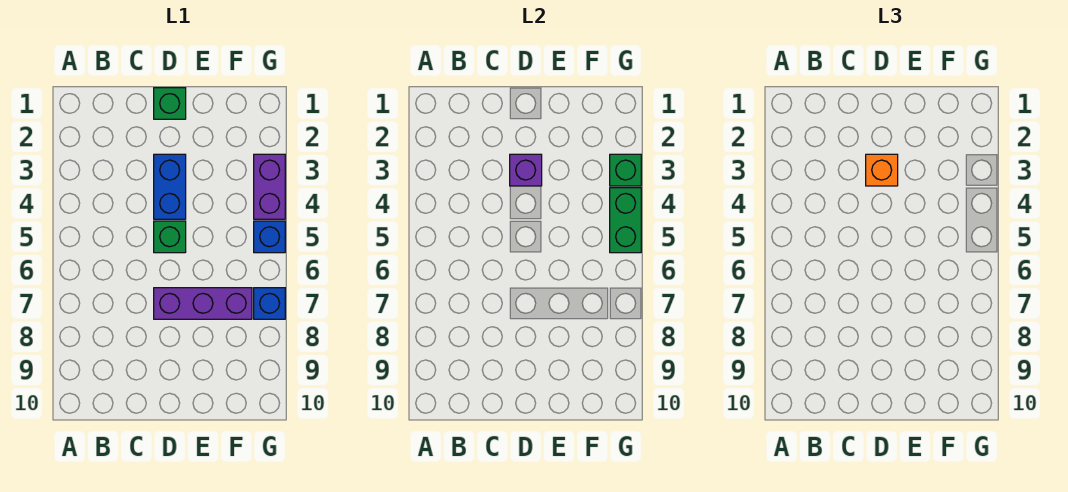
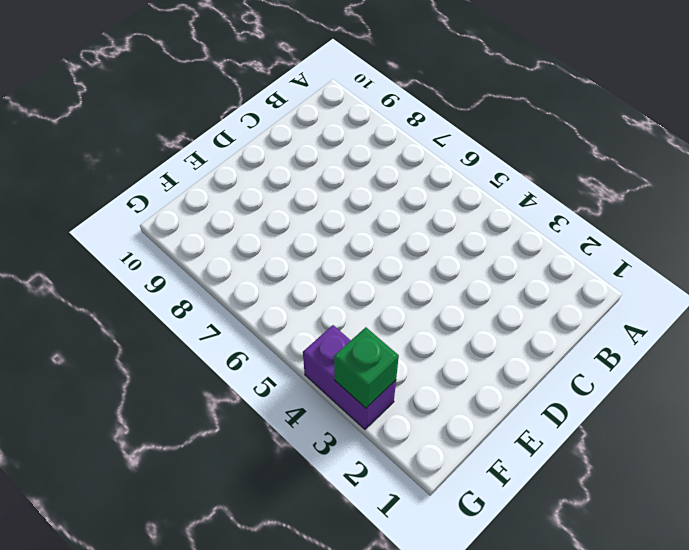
none -> green 1x1 brick [154,88,186,119]
none -> blue 1x2 brick [154,154,186,219]

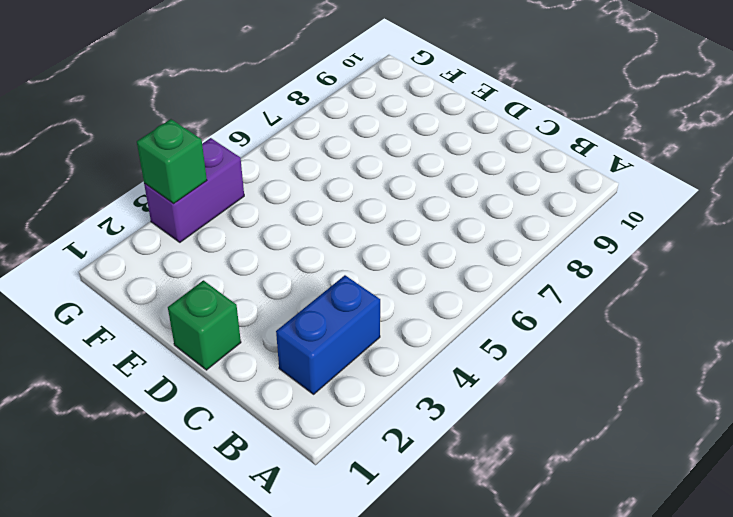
blue 1x2 brick [276,275,380,394] -> blue 1x2 brick moved to [154,154,186,219]
none -> green 1x1 brick [154,221,186,253]
none -> purple 1x3 brick [154,288,252,319]

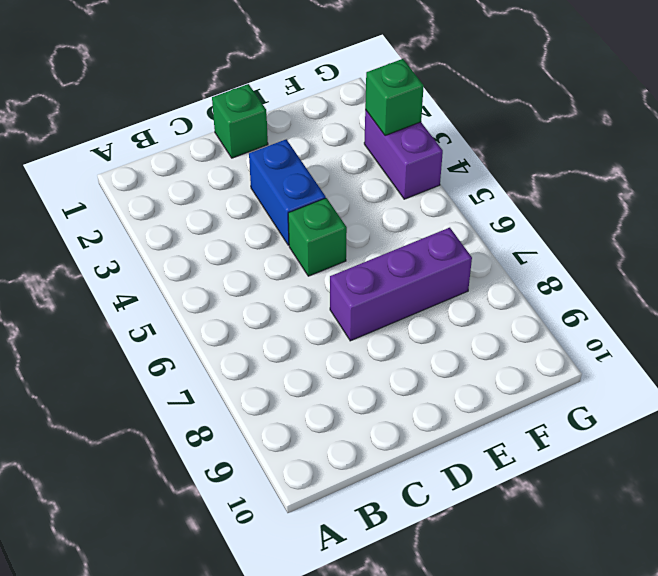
none -> blue 1x1 brick [254,221,285,253]
none -> blue 1x1 brick [254,288,285,319]

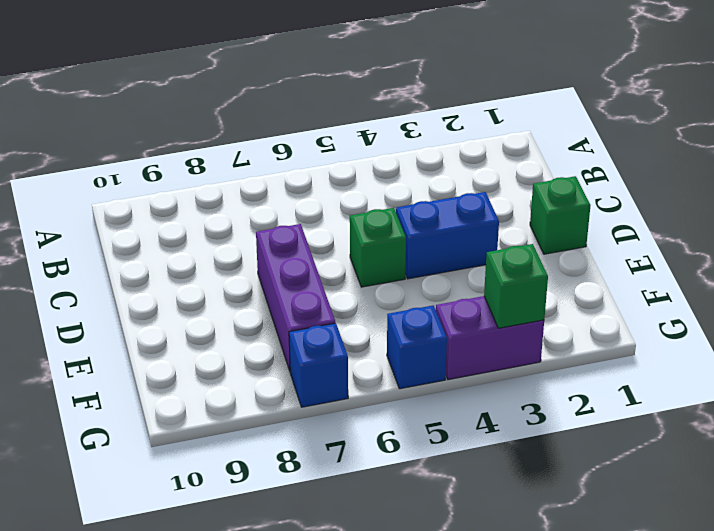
none -> purple 1x1 brick [510,154,542,186]
none -> green 1x2 brick [610,188,641,253]

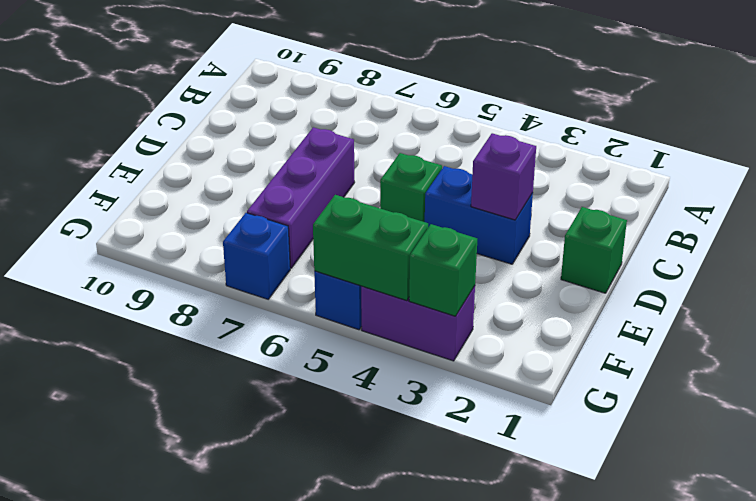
none -> orange 1x1 brick [866,154,898,186]

